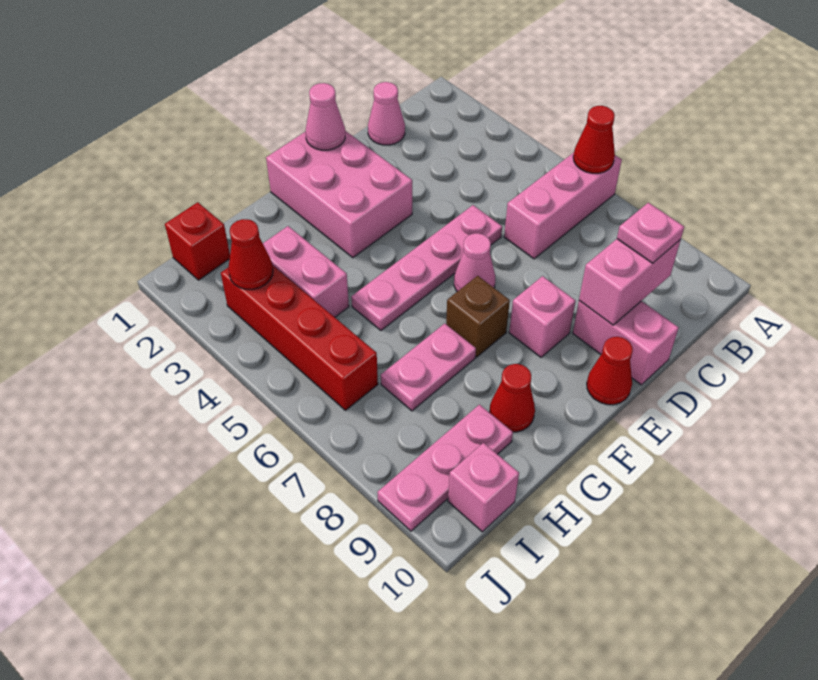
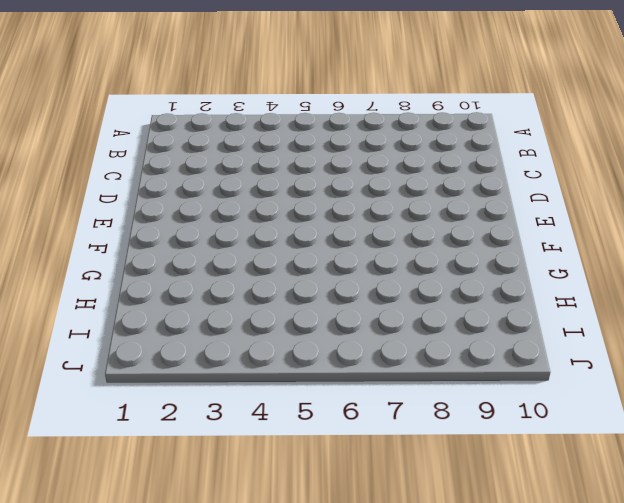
none -> pink 1x3 brick [504,153,622,259]
none -> pink 1x1 cone [368,82,405,145]
none -> pink 1x4 plate [351,205,502,330]

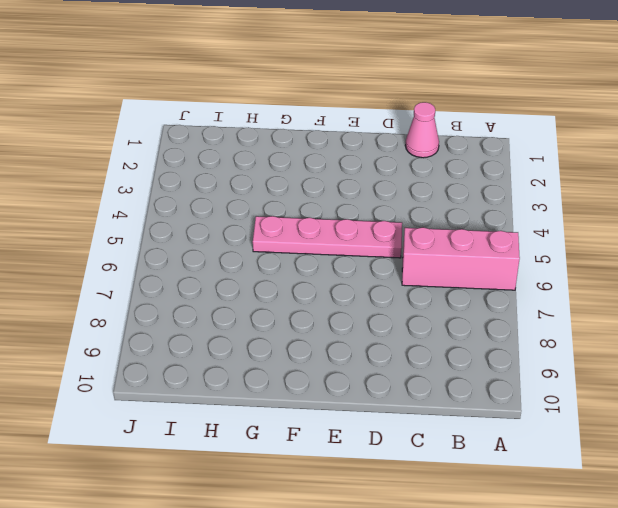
none -> pink 1x2 brick [573,301,679,385]
none -> pink 2x3 brick [266,131,412,258]
none -> pink 1x1 cone [454,233,495,292]

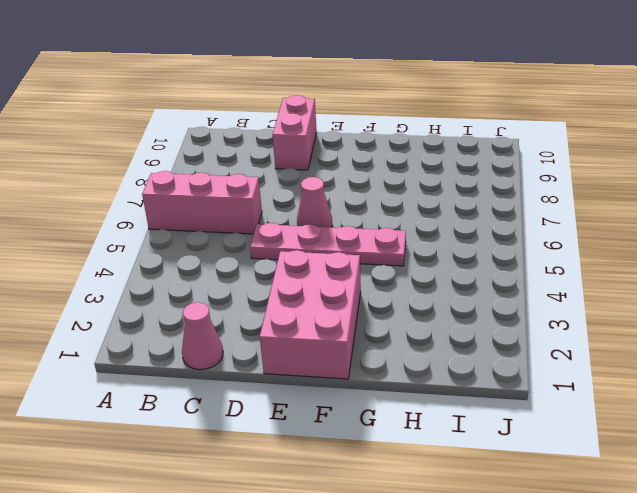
none -> pink 1x1 brick [509,276,576,357]
none -> red 1x1 cone [587,337,633,405]
none -> brown 1x1 brick [446,276,510,357]

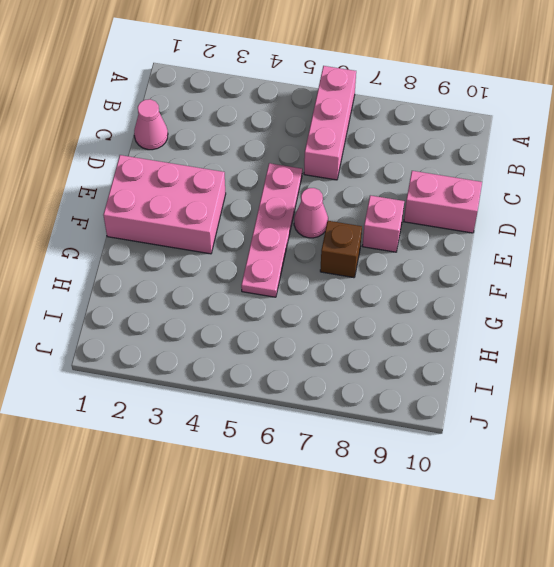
none -> red 1x1 cone [587,337,633,405]
none -> pink 1x2 plate [381,323,476,411]
none -> red 1x1 cone [490,364,535,432]

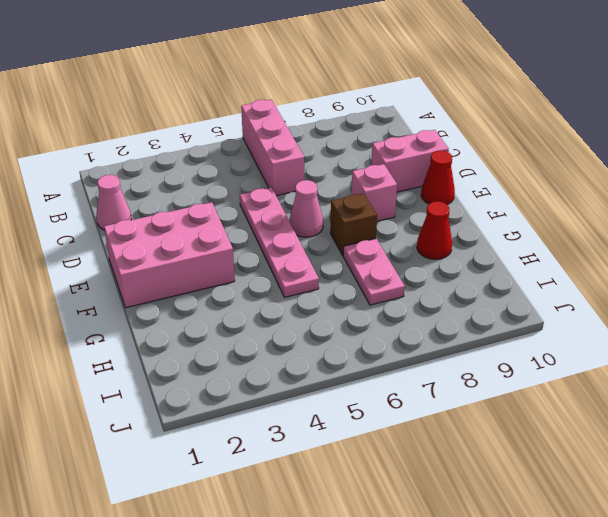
none -> pink 1x2 brick [263,226,349,317]
none -> pink 1x3 plate [377,405,513,531]
none -> red 1x1 brick [165,202,230,280]

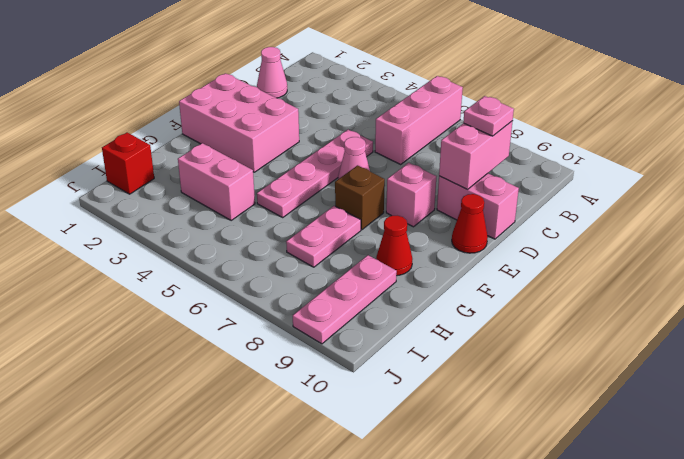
none -> red 1x4 brick [221,265,378,410]
none -> pink 1x1 brick [448,443,519,532]
none -> red 1x1 cone [573,106,615,173]

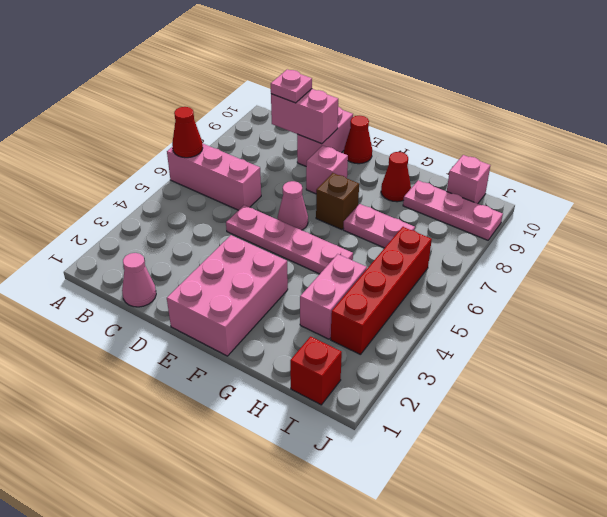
none -> pink 1x1 cone [305,83,345,150]
none -> red 1x1 cone [228,219,273,289]

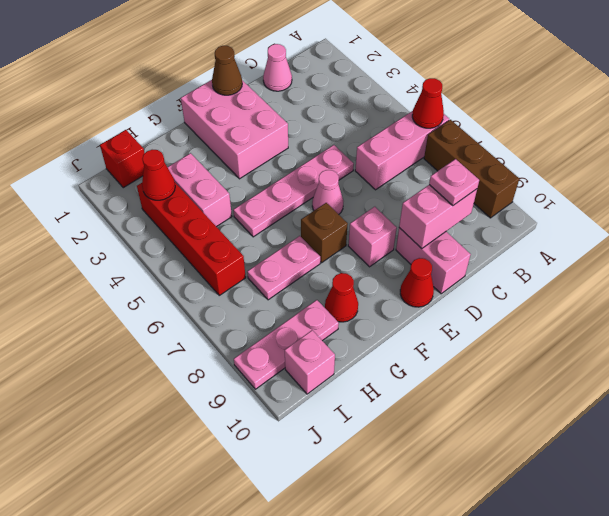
brown 1x3 brick [424,120,519,218] -> none
brown 1x1 cone [212,46,242,95] -> pink 1x1 cone [305,83,345,150]

